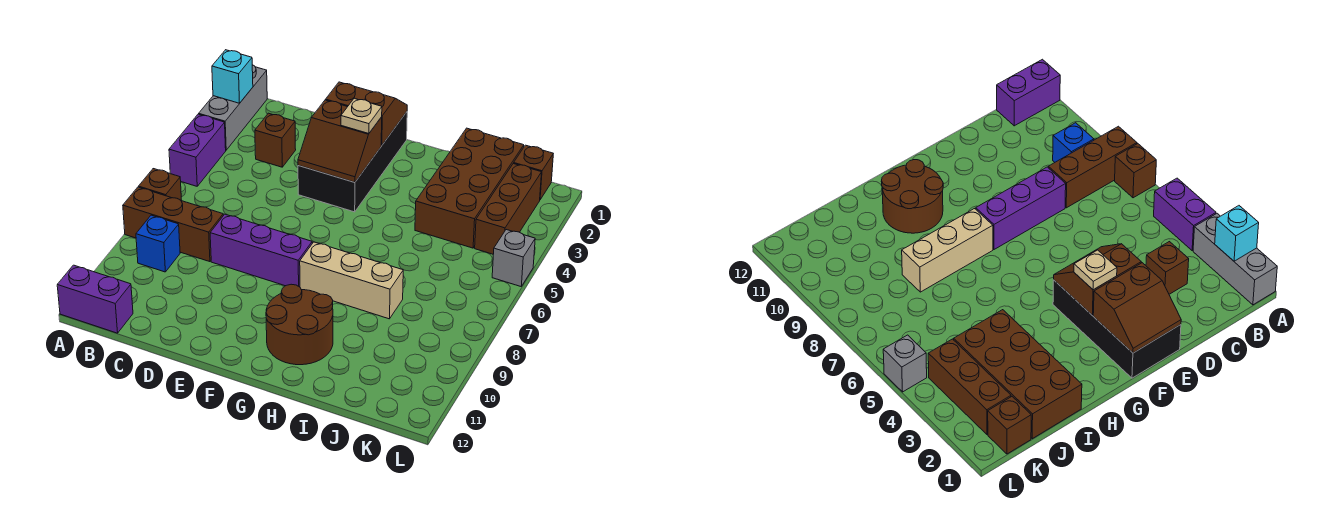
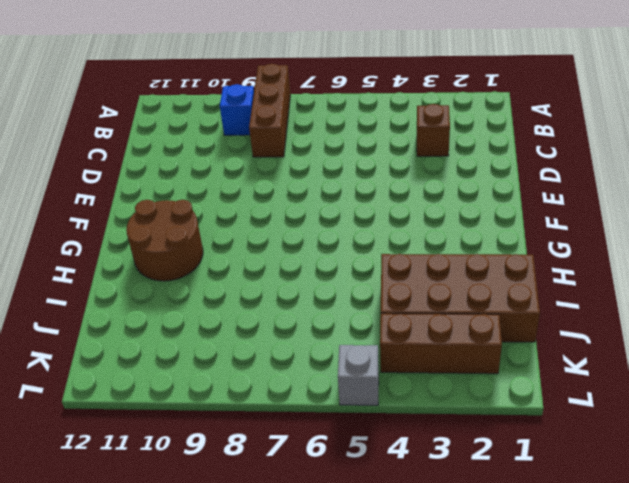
none -> grey 1x3 brick [199,65,267,150]
none -> purple 1x2 brick [169,114,226,186]
none -> brown 1x1 brick [139,169,182,201]

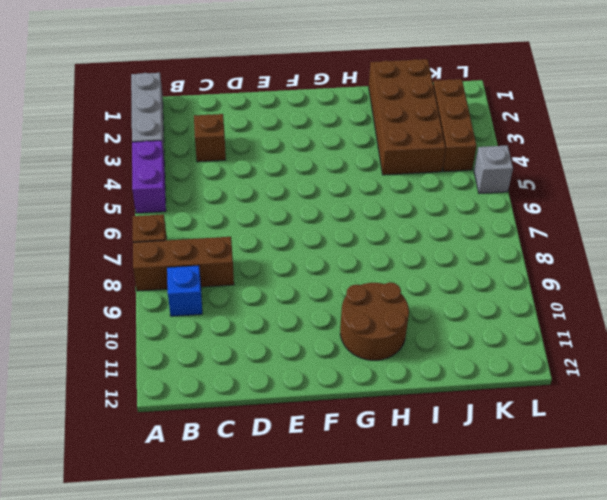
none -> purple 1x2 brick [57,265,133,333]
none -> purple 1x3 brick [210,214,312,287]
none -> black 2x4 brick [298,112,407,212]

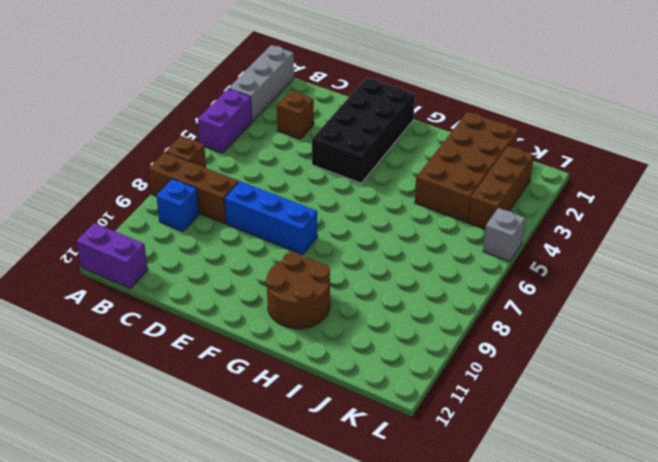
blue 1x3 brick [224,181,317,255] -> purple 1x3 brick [210,214,312,287]
none -> tan 1x3 brick [300,242,403,319]
none -> brown 1x1 brick [514,145,553,199]
none -> cyan 1x1 brick [212,50,253,103]

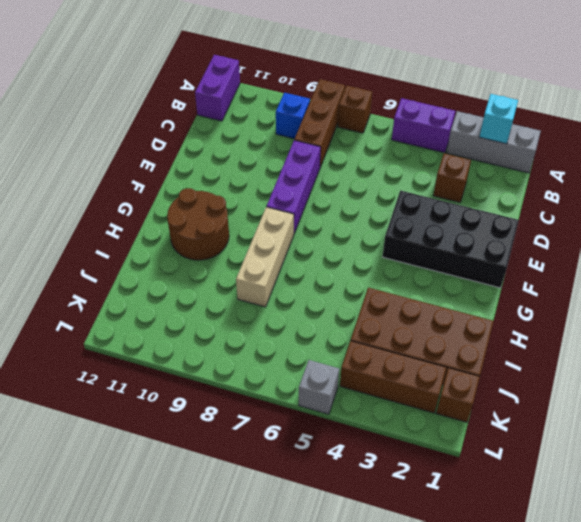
none -> brown 2x2 slope [326,82,407,145]
none -> brown 2x2 slope [298,100,382,182]
none -> tan 1x1 plate [341,98,382,134]

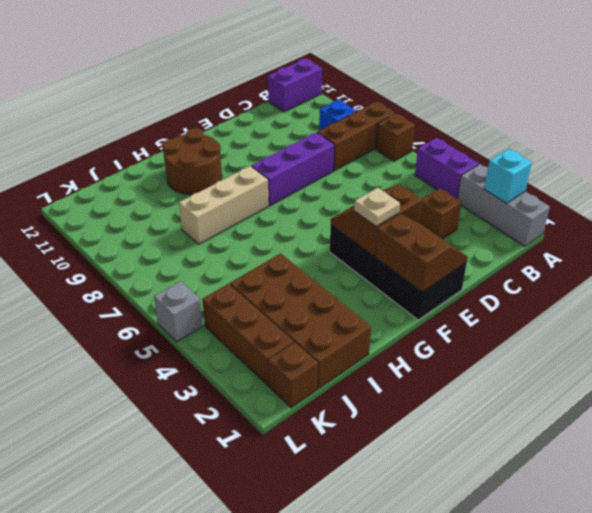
brown 2x2 slope [375,214,468,292] -> brown 2x2 slope turned to [326,82,407,145]

